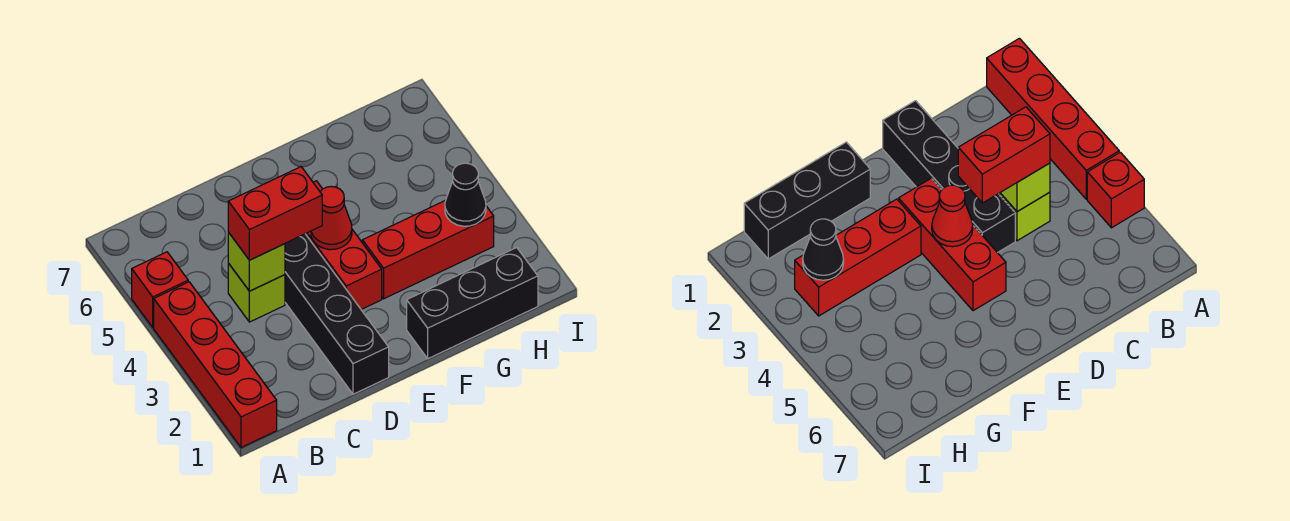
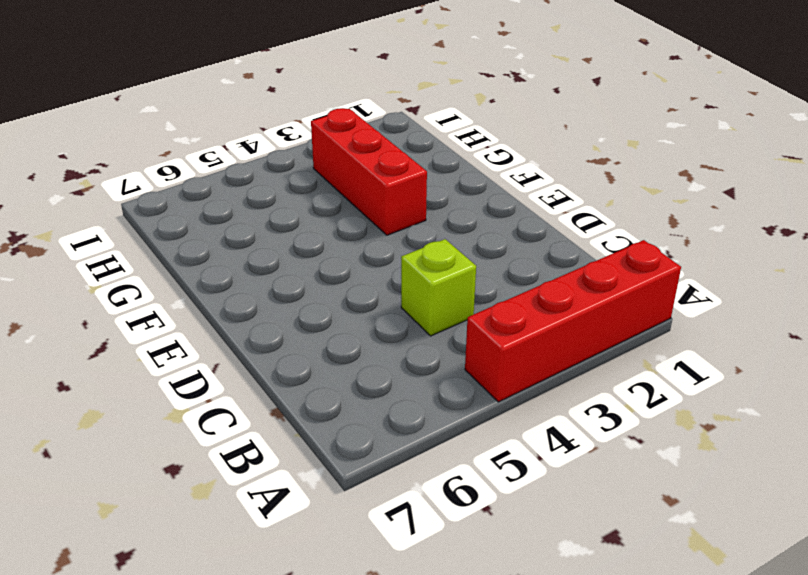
none -> red 1x1 brick [132,252,188,327]
none -> black 1x4 brick [285,234,389,394]

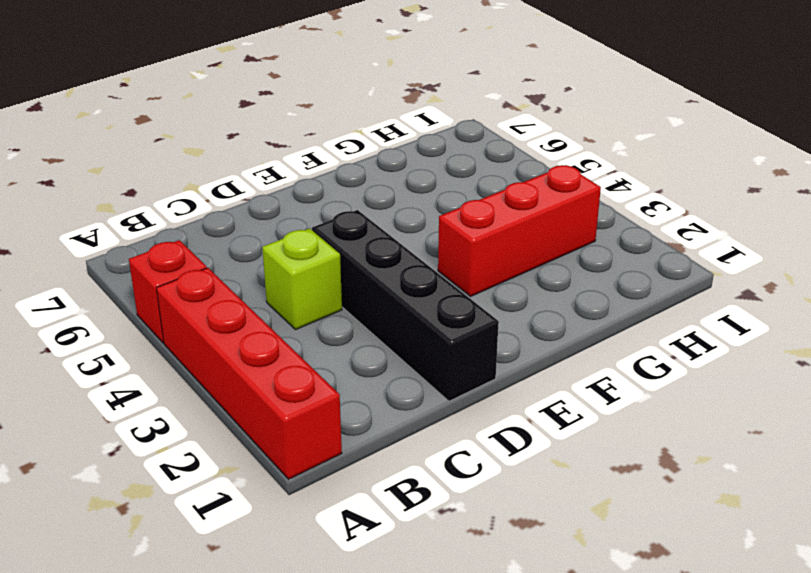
none -> red 1x3 brick [306,181,382,309]
none -> black 1x3 brick [407,248,538,359]

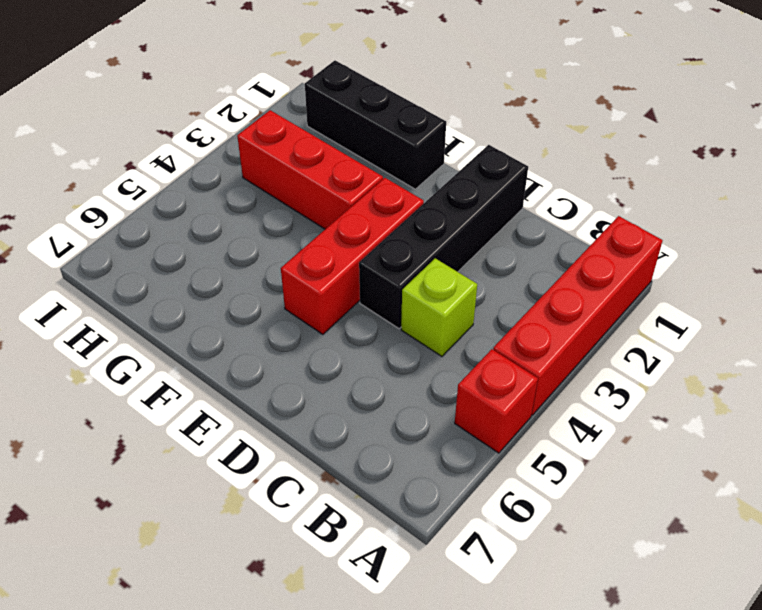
none -> lime 1x1 brick [228,232,285,291]
none -> red 1x1 cone [311,187,352,250]

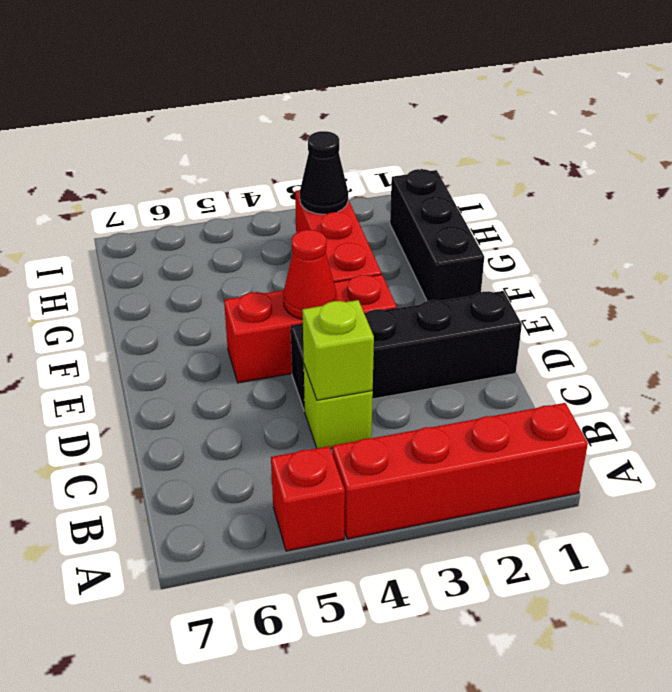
none -> red 1x2 brick [228,167,322,260]

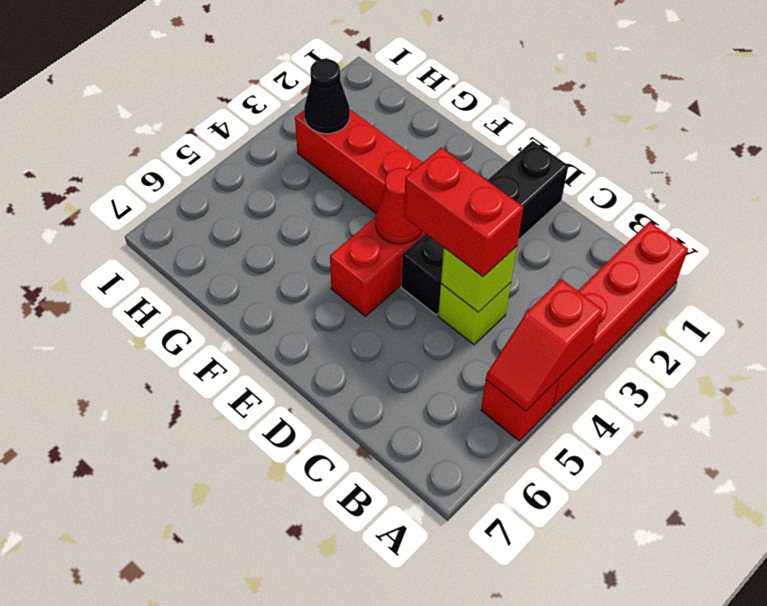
red 1x2 slope [486,279,603,411] -> none
none -> black 1x3 brick [407,248,538,359]

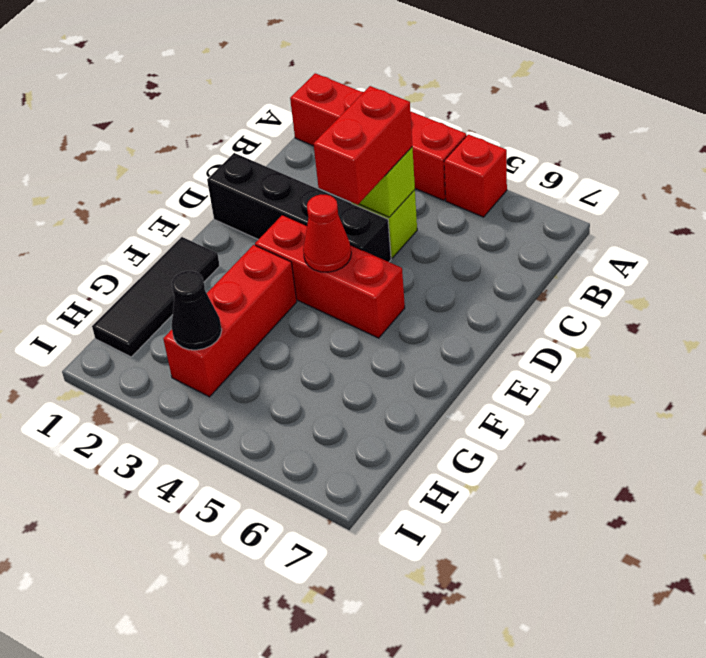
black 1x3 tile [92,237,220,357] -> black 1x3 brick [407,248,538,359]

